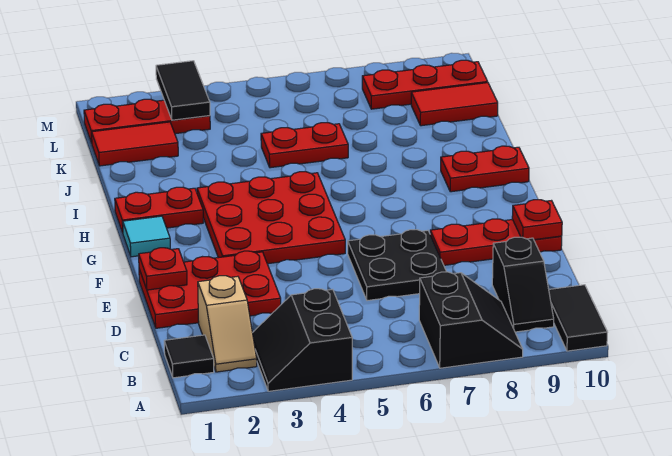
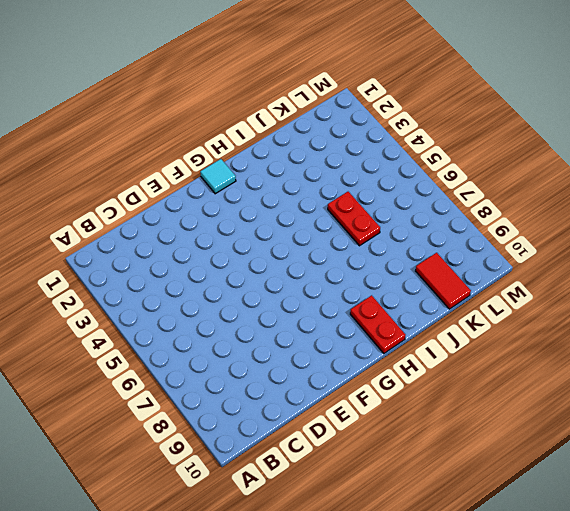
none -> black 2x2 slope [253,289,352,391]
none -> black 2x2 slope [419,272,523,368]
none -> black 1x2 tile [549,285,608,351]

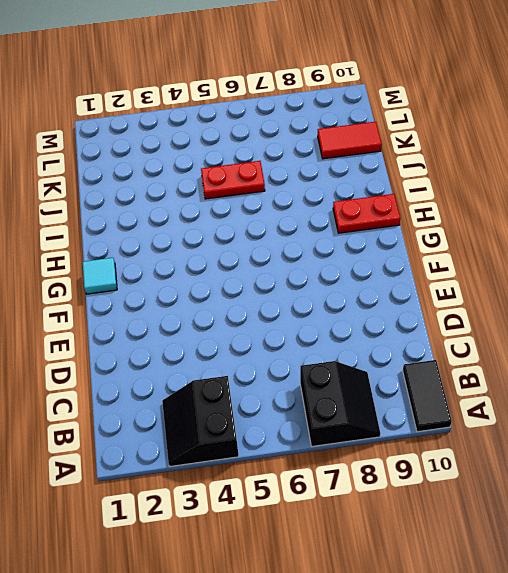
none -> black 1x1 tile [164,335,214,378]
none -> tan 1x2 slope [198,276,257,372]
none -> black 1x2 slope [492,237,554,332]

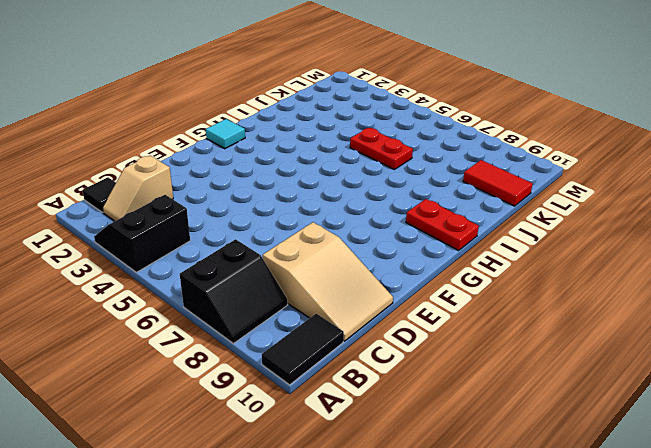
tan 2x3 slope [263,222,393,341] -> black 1x2 slope [492,237,554,332]
none -> red 2x3 plate [139,251,281,328]
none -> black 2x2 plate [348,230,446,301]
none -> red 1x3 plate [430,219,562,265]

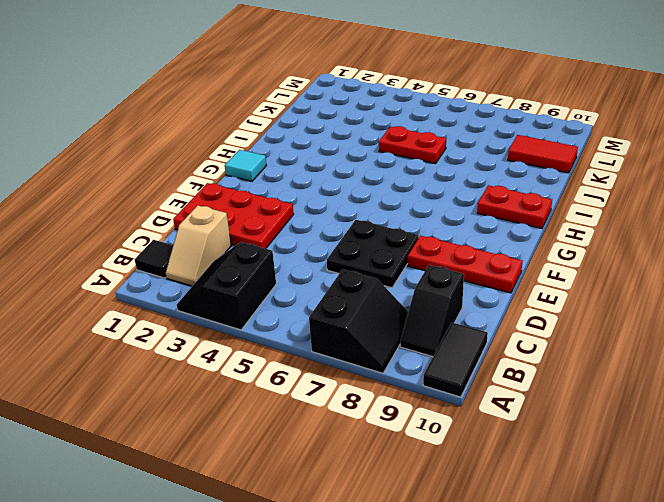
none -> red 3x3 plate [197,171,345,264]
none -> red 1x2 plate [115,187,203,233]
none -> red 1x2 tile [92,122,178,166]

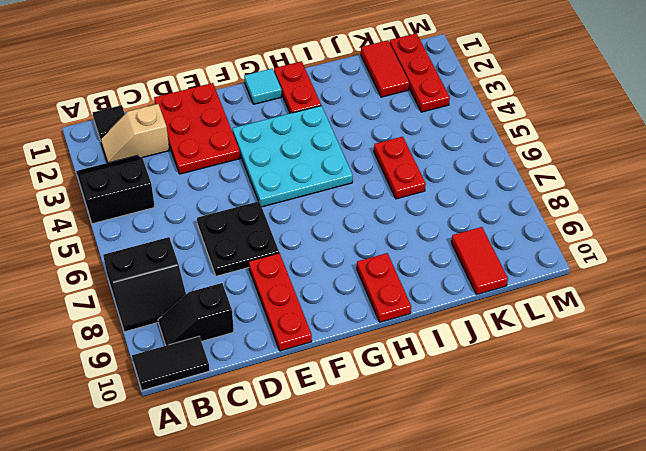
cyan 3x3 plate [232,106,353,207] -> red 3x3 plate [197,171,345,264]
none -> red 1x3 plate [362,60,488,109]
none -> red 1x1 plate [139,248,187,290]
none -> red 1x1 plate [512,200,562,240]

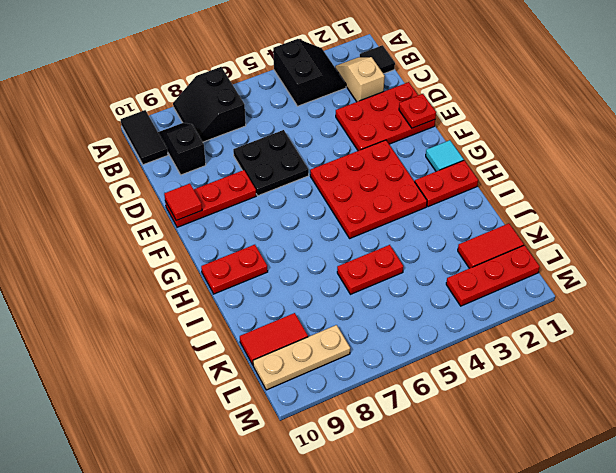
red 1x1 tile [164,184,202,221] -> red 1x1 plate [512,200,562,240]
tan 1x3 plate [253,325,350,390] -> red 1x3 plate [362,60,488,109]
none -> black 1x2 tile [156,61,210,120]

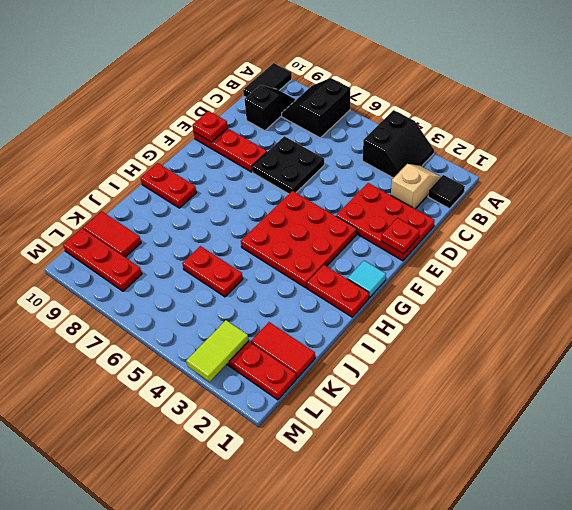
lime 1x2 tile [186,320,249,382] -> black 1x2 tile [156,61,210,120]

